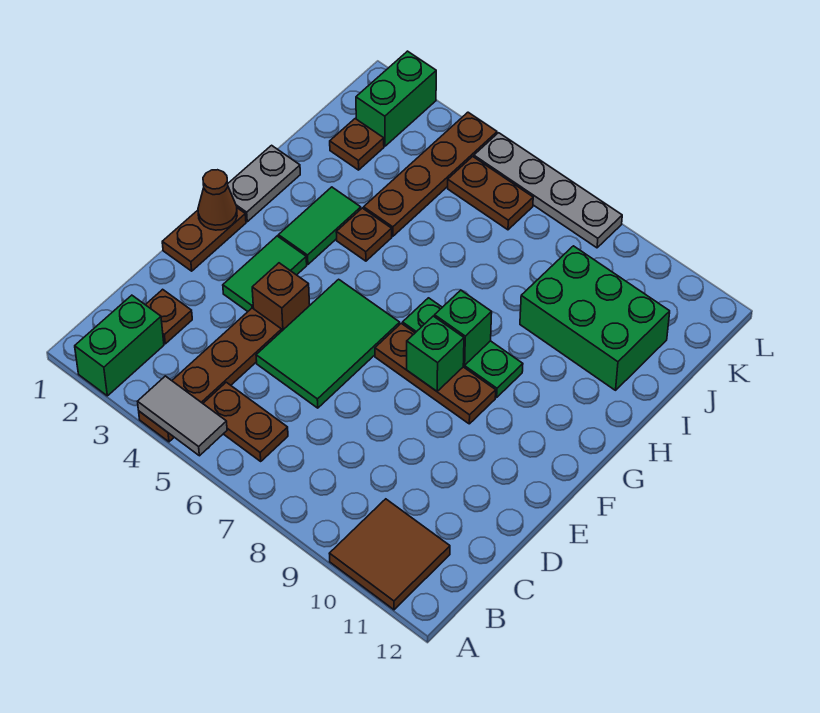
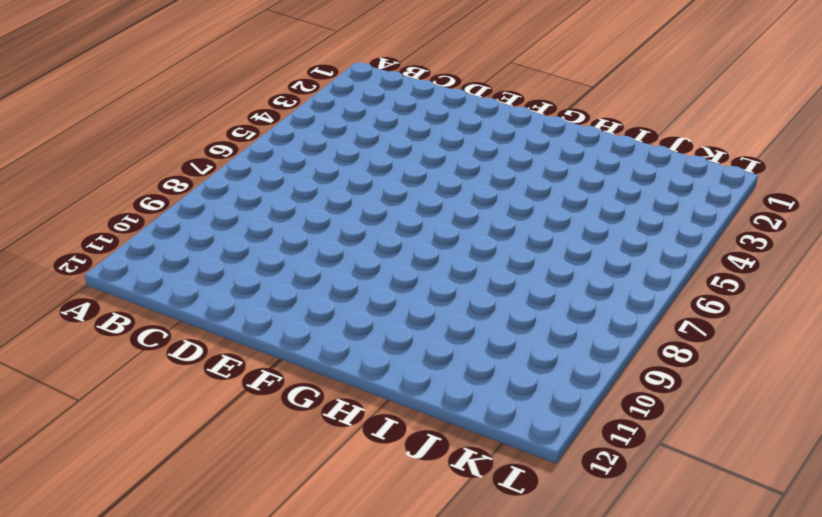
none -> green 1x2 brick [75,295,164,396]
none -> brown 1x4 plate [139,308,282,442]
none -> brown 2x2 tile [329,499,450,610]

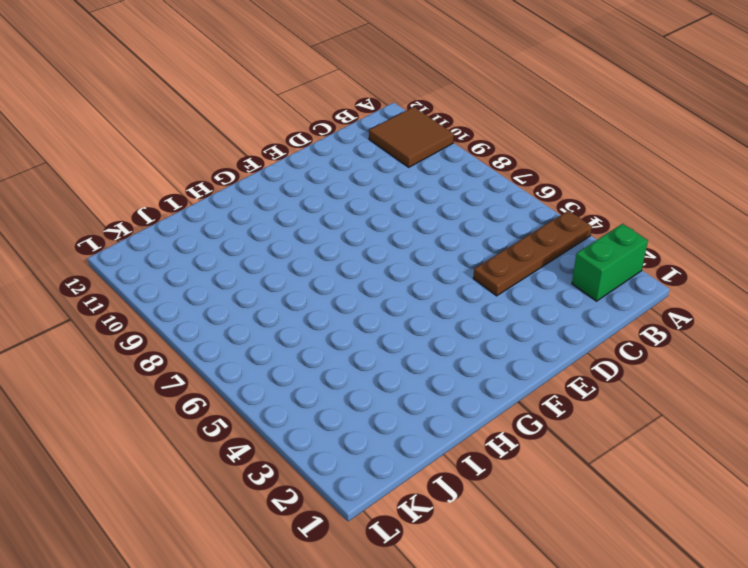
none -> brown 1x2 plate [203,382,288,461]
none -> brown 1x1 plate [146,289,192,344]
none -> green 2x3 tile [256,279,400,408]

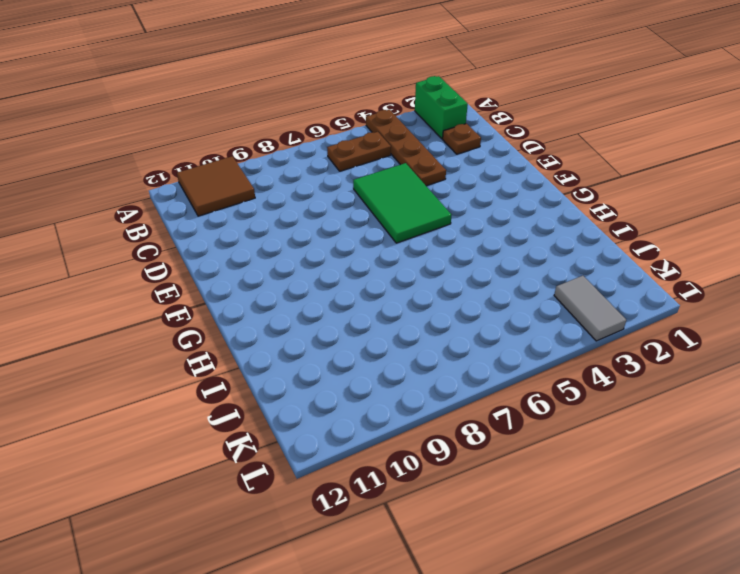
grey 1x2 tile [554,276,626,341] -> grey 1x2 tile turned to [138,376,227,456]
none -> brown 1x2 plate [162,208,246,271]
none -> green 1x2 tile [223,236,307,311]
none -> brown 1x1 brick [252,263,310,331]

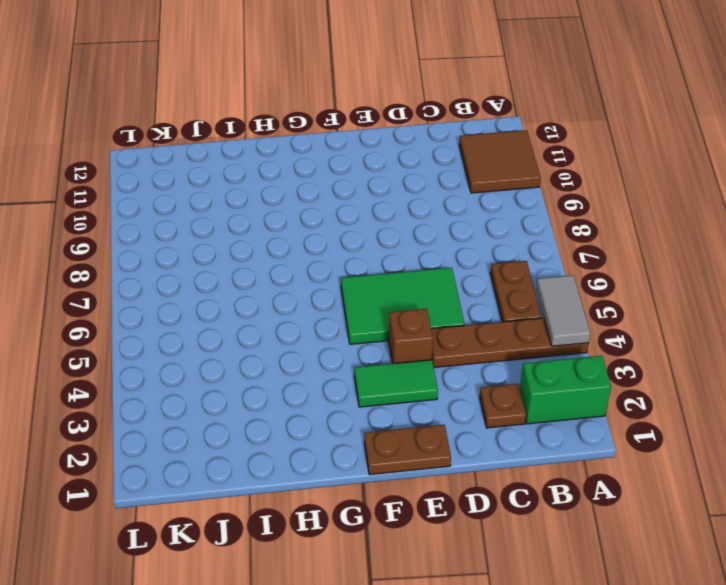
none -> brown 1x3 plate [375,323,496,424]
none -> grey 1x2 plate [228,145,300,222]
none -> green 1x2 tile [279,187,361,264]

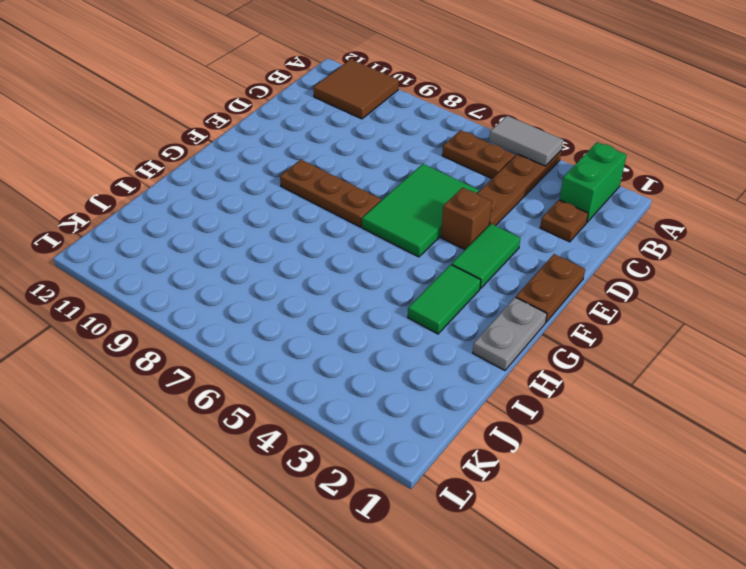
none -> green 1x3 plate [403,298,523,397]
none -> brown 1x1 plate [336,208,392,261]
none -> brown 1x4 plate [364,112,497,236]

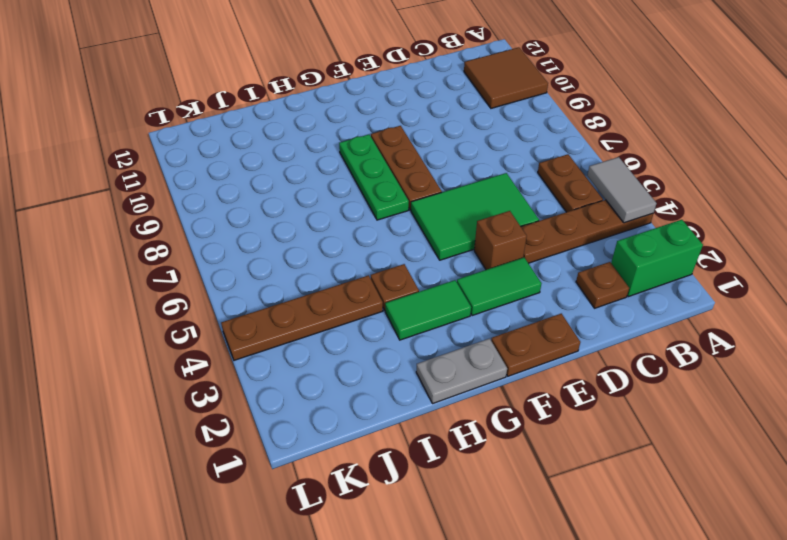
none -> green 2x3 brick [520,246,670,390]
none -> brown 1x1 plate [330,119,384,170]
none -> green 1x2 brick [356,51,436,146]

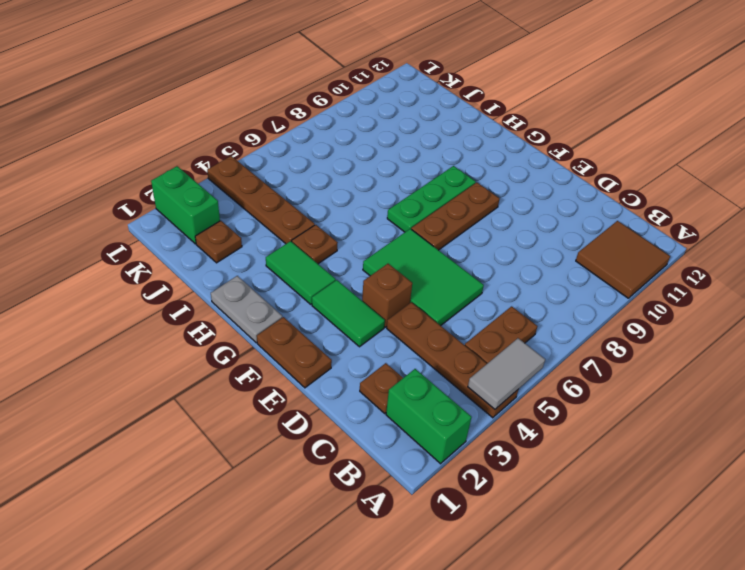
none -> green 2x3 brick [520,246,670,390]
none -> brown 1x2 plate [448,156,533,230]
none -> grey 1x4 plate [474,133,622,248]

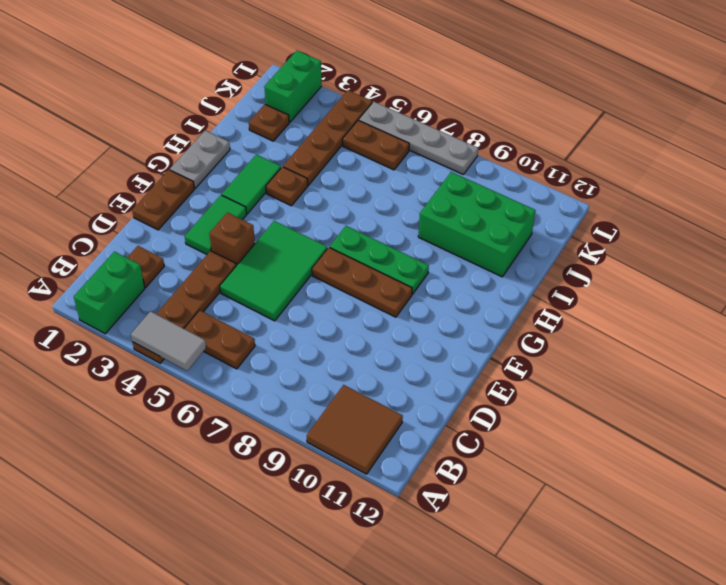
none -> brown 1x1 cone [198,170,237,230]
none -> green 1x1 brick [407,316,464,391]
none -> green 1x1 brick [435,290,492,365]

